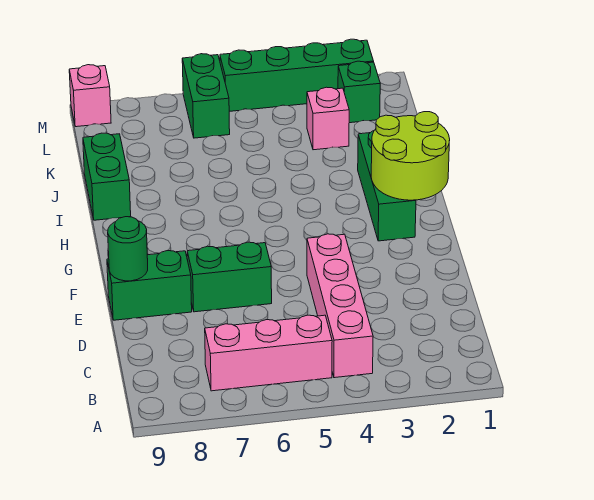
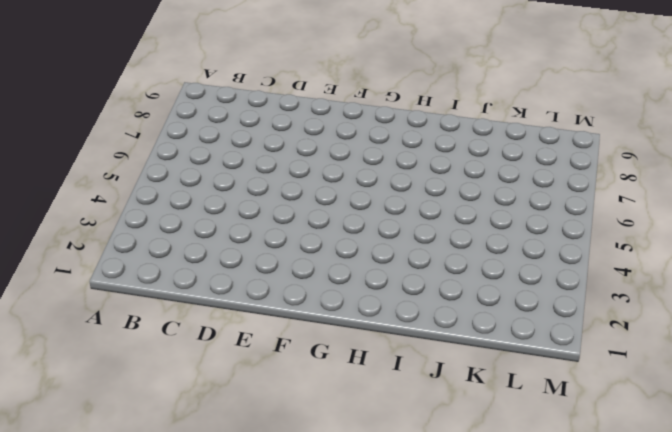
none -> pink 1x4 brick [307,234,373,378]
none -> pink 1x3 brick [205,315,332,391]
none -> green 1x2 brick [187,242,272,312]

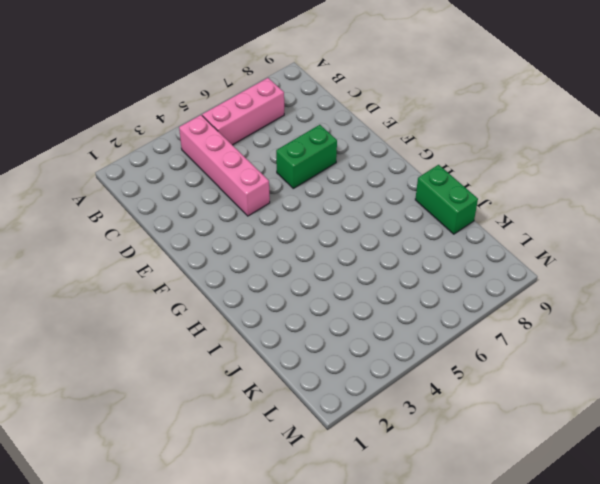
none -> green 1x2 brick [107,251,192,320]
none -> green 1x3 brick [358,131,416,241]
none -> pink 1x1 brick [307,87,349,150]

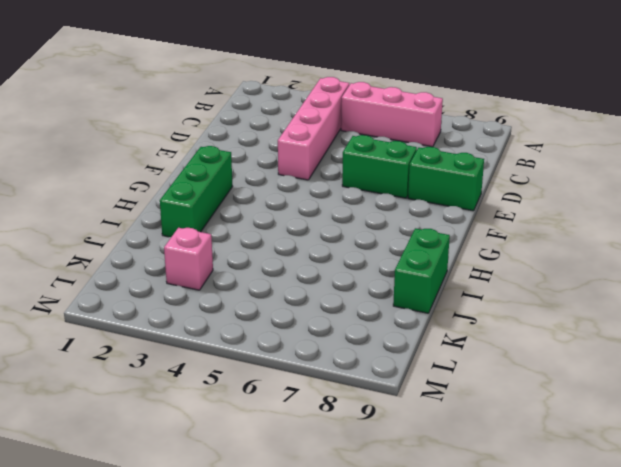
none -> green 1x1 brick [338,61,380,123]
none -> green 1x2 brick [182,54,230,138]
none -> green 1x4 brick [220,39,374,111]

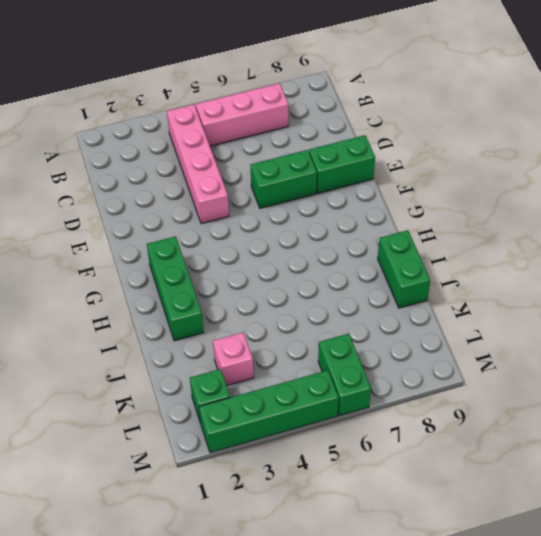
none -> pink 1x1 brick [69,65,111,127]
none -> green 1x1 round brick [108,217,148,281]
none -> lime 2x2 round brick [371,112,450,200]

